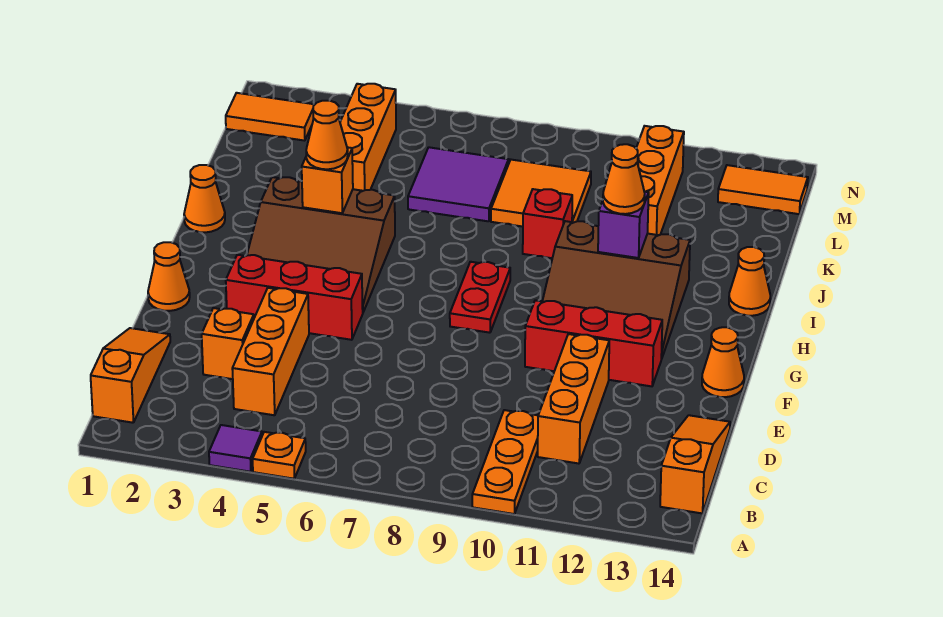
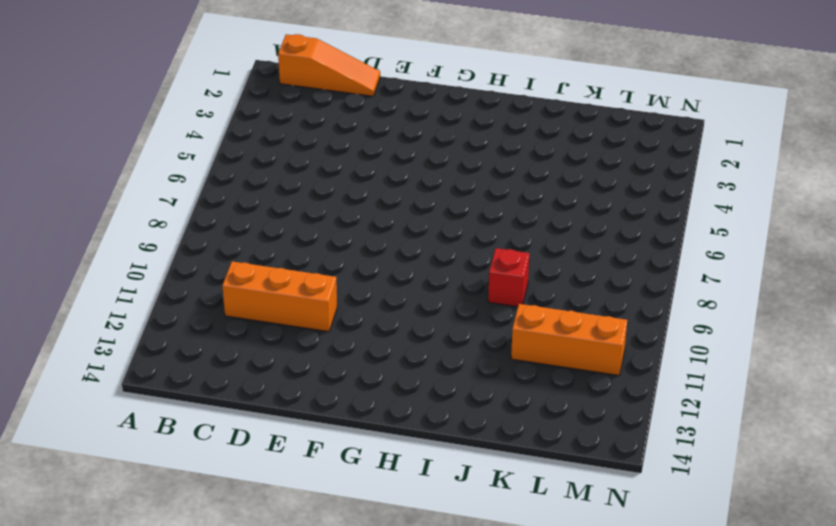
none -> purple 1x1 tile [209,425,262,472]
none -> orange 1x1 plate [253,432,306,479]
none -> orange 1x3 plate [472,410,538,514]

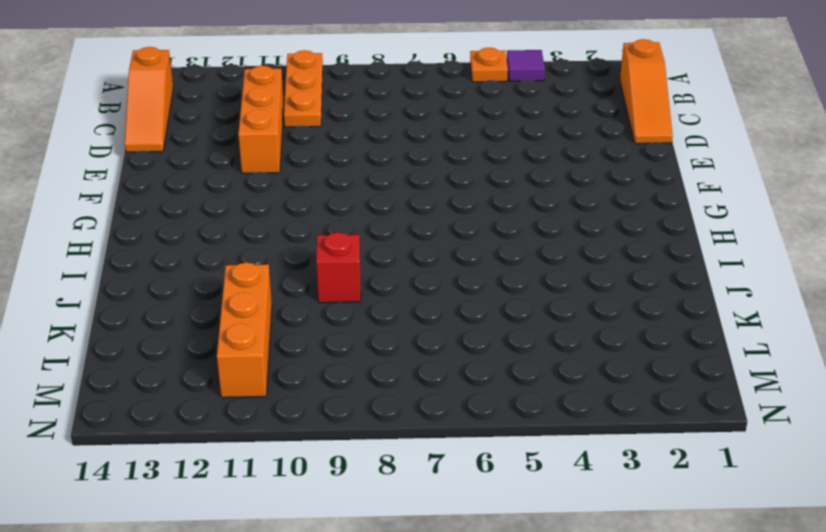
none -> orange 1x3 brick [232,288,309,415]
none -> orange 1x1 brick [202,308,254,379]
none -> orange 1x1 cone [148,242,190,311]

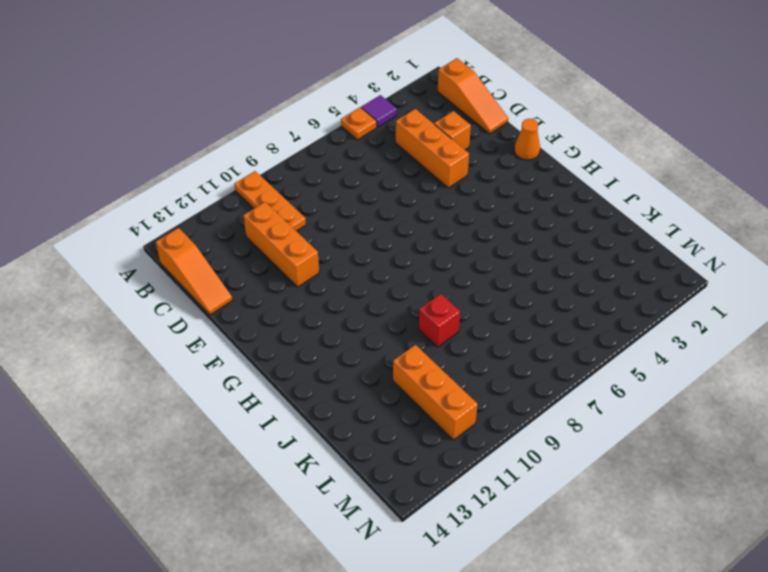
none -> red 1x3 brick [226,255,363,340]
none -> red 1x3 brick [525,300,662,386]
none -> orange 1x1 cone [702,327,744,397]

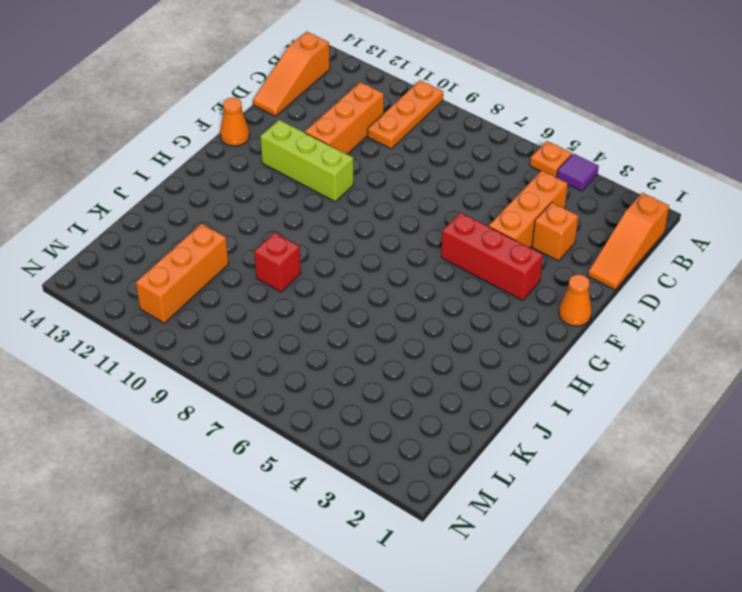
lime 1x3 brick [260,120,353,201] -> red 1x3 brick [525,300,662,386]
none -> brown 3x3 slope [247,177,395,312]
none -> red 1x2 plate [450,262,510,333]
none -> brown 3x3 slope [543,221,690,359]

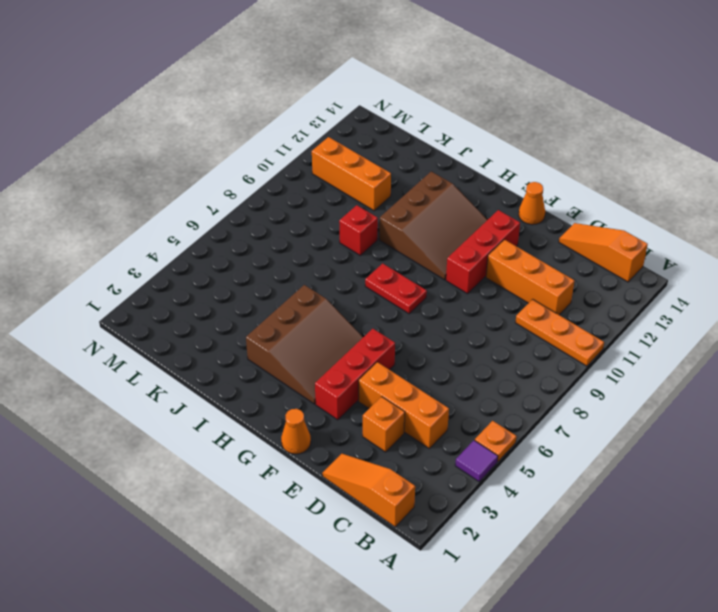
none -> orange 1x1 cone [184,165,225,232]
none -> orange 1x1 cone [729,247,770,316]
none -> orange 1x3 brick [340,84,396,191]

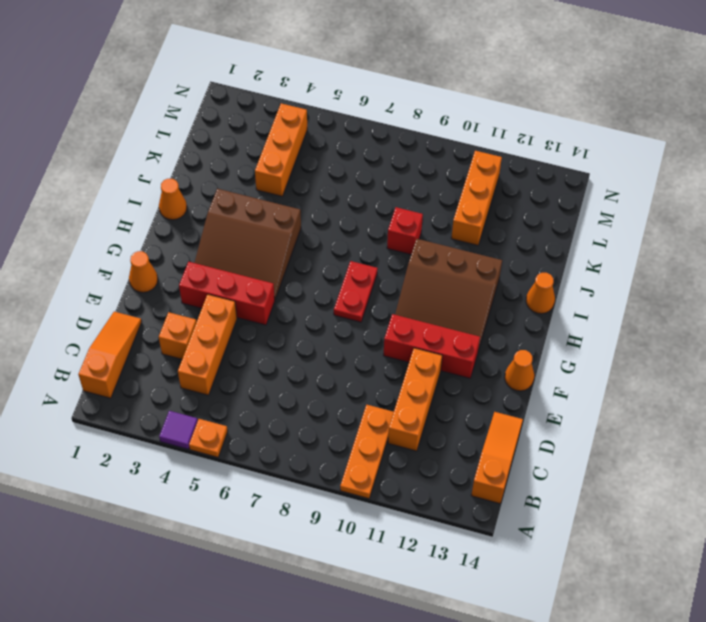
none -> purple 2x2 tile [408,147,509,221]
none -> orange 2x2 tile [491,160,591,227]
none -> orange 1x2 tile [226,93,315,141]

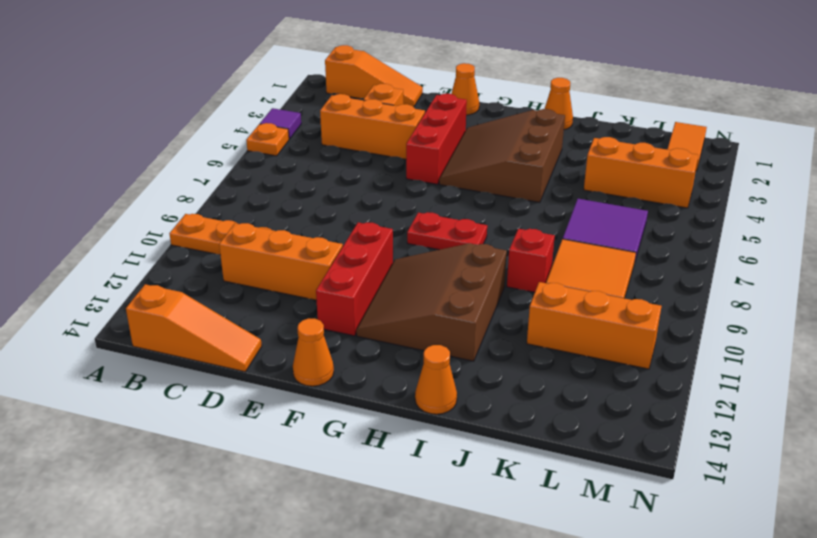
none -> orange 1x2 tile [718,165,808,214]
none -> orange 1x1 brick [302,147,353,213]
none -> purple 1x1 brick [598,192,649,258]

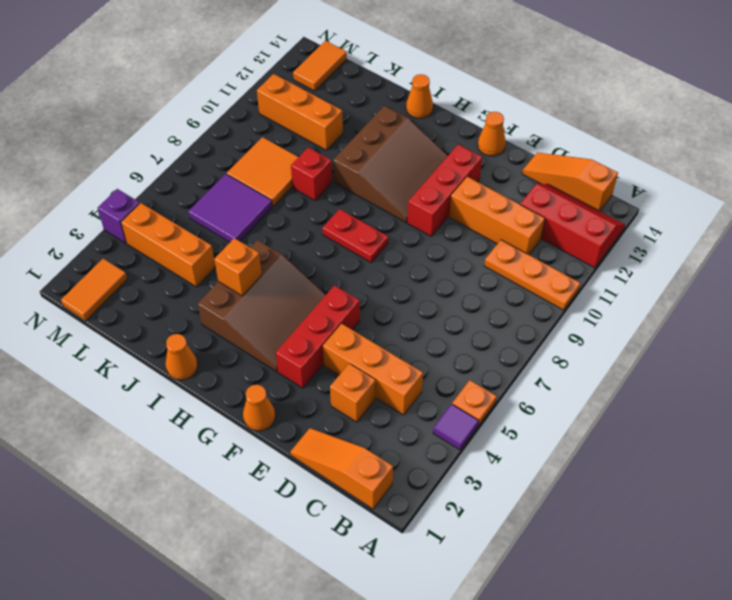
red 2x3 slope [520,184,625,268] -> none
purple 1x1 brick [98,189,140,243] -> purple 1x1 brick moved to [598,192,649,258]
none -> orange 1x1 cone [306,101,348,169]
none -> orange 1x1 cone [603,144,645,214]

